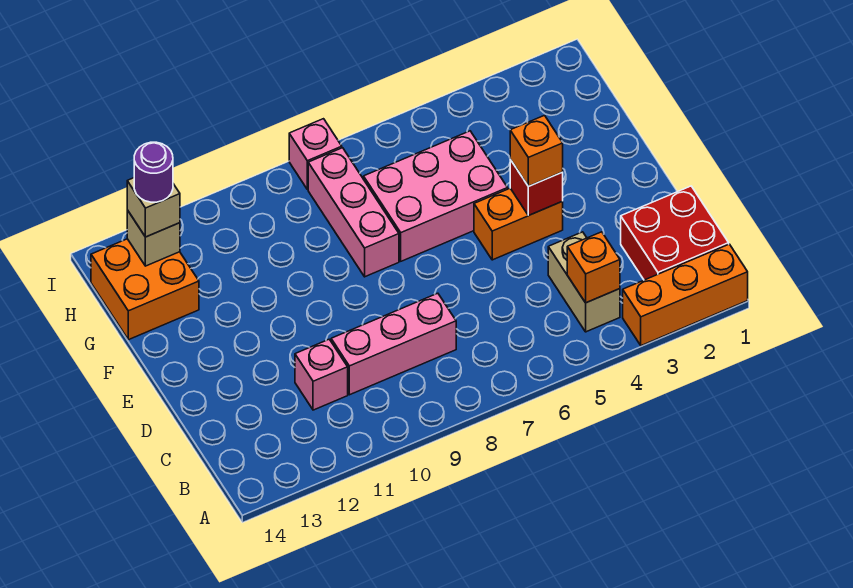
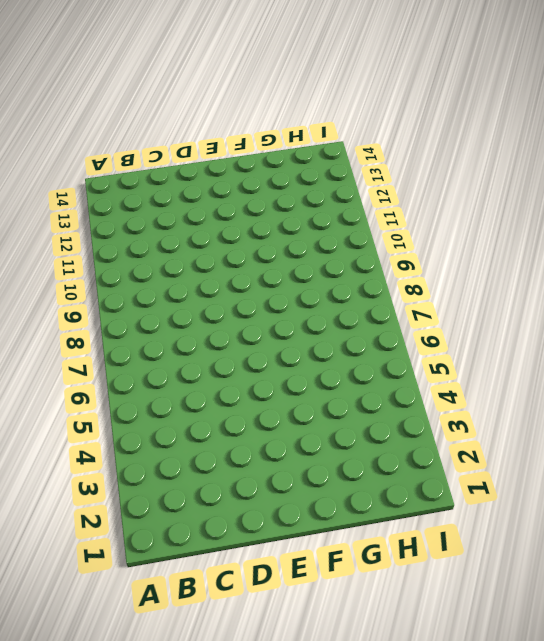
none -> orange 1x3 brick [623,244,748,346]
none -> red 2x2 brick [621,186,729,280]
none -> tan 1x2 brick [548,232,620,332]

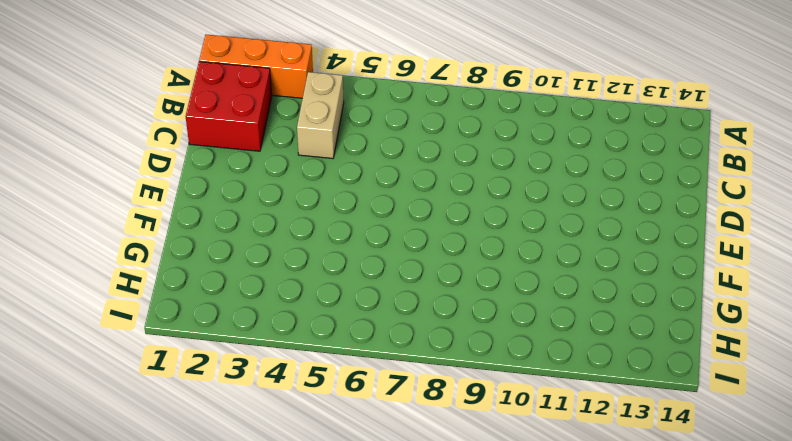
none -> pink 1x3 brick [331,293,456,395]
none -> pink 1x1 brick [295,339,348,410]
none -> orange 1x2 brick [474,188,563,260]

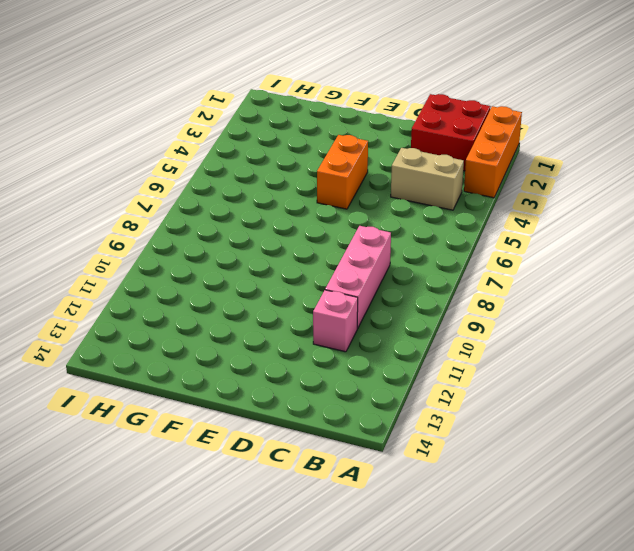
none -> pink 2x3 brick [364,131,508,261]
none -> pink 1x3 brick [308,148,399,277]
none -> orange 2x2 brick [91,239,199,340]

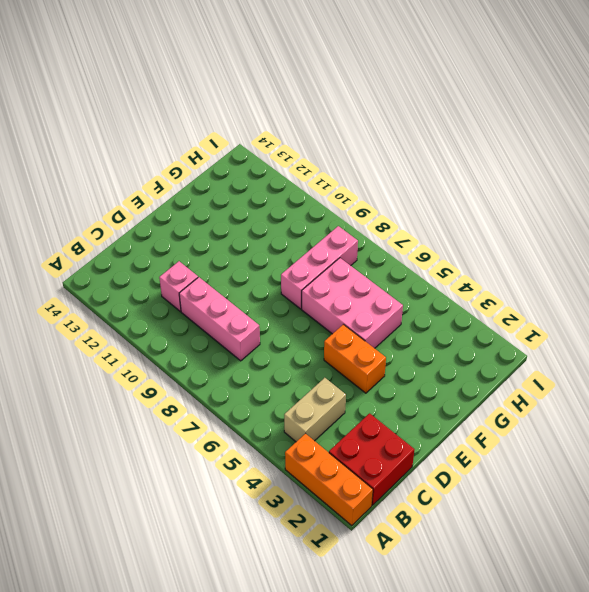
none -> orange 2x2 brick [91,239,199,340]
none -> pink 1x1 brick [289,119,342,189]
none -> orange 1x1 brick [567,232,620,303]

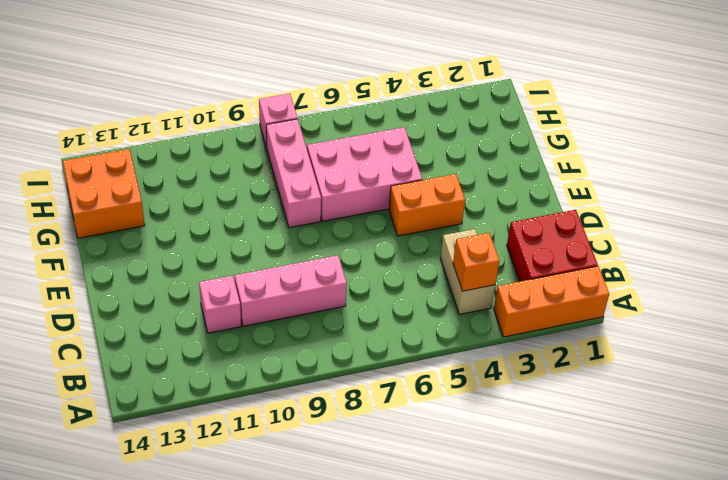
none -> red 1x1 brick [510,160,563,215]
none -> tan 1x1 brick [127,210,180,266]
none -> orange 1x1 brick [510,115,563,186]

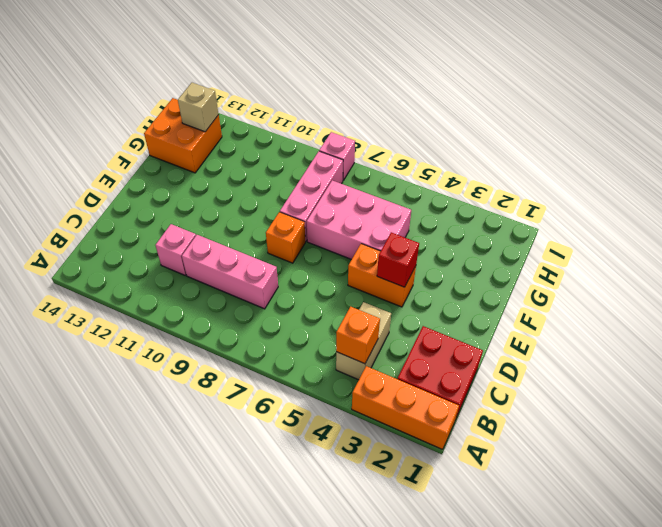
orange 1x1 brick [266,212,305,263] -> orange 1x1 brick moved to [510,115,563,186]
none -> tan 1x1 brick [127,178,180,237]
none -> purple 1x1 round brick [134,142,173,202]

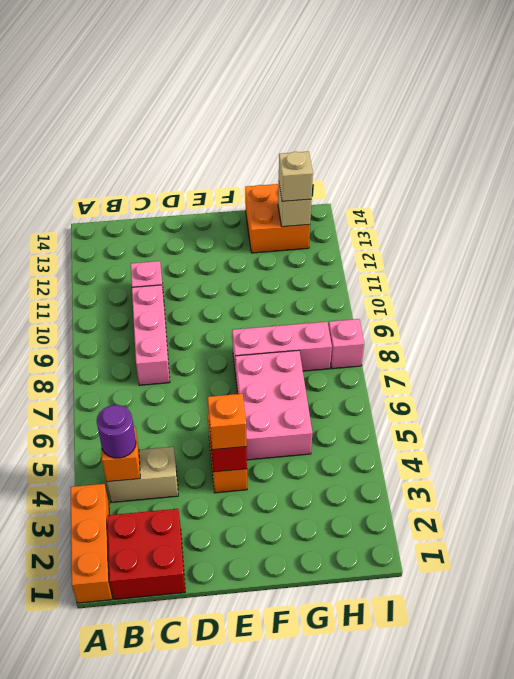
purple 1x1 round brick [96,405,136,458] -> purple 1x1 round brick moved to [134,142,173,202]

